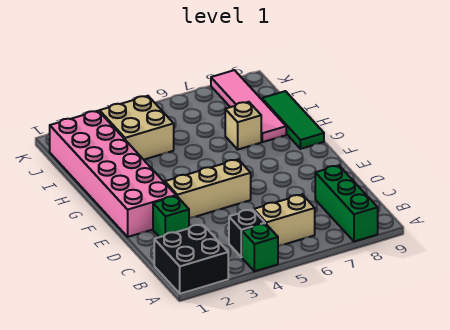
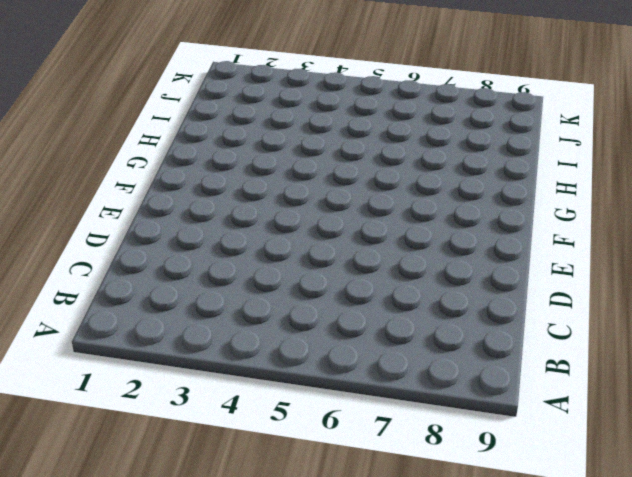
none -> black 2x2 brick [154,224,228,294]
none -> green 1x1 brick [242,224,278,271]
none -> green 1x3 brick [315,165,378,242]

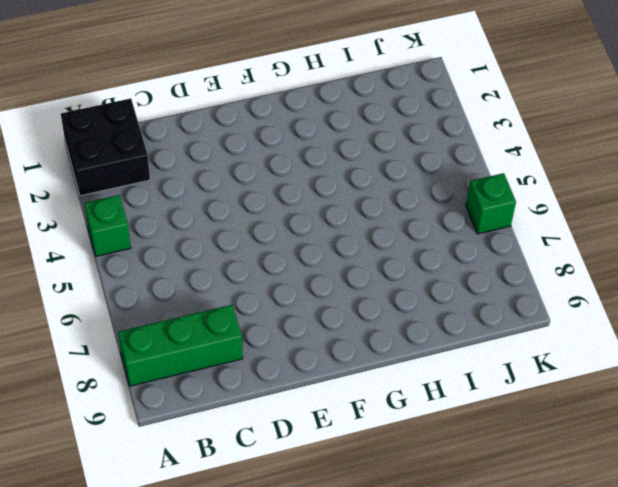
green 1x1 brick [466,173,516,234] -> green 1x1 brick moved to [153,196,189,237]
none -> black 1x1 brick [229,209,265,257]
none -> tan 1x2 brick [254,195,315,246]
none -> pink 2x6 brick [50,111,176,237]

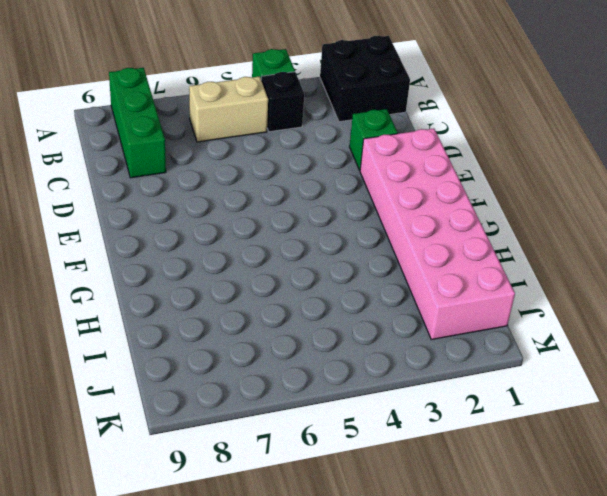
none -> tan 1x3 brick [165,159,251,219]
none -> green 1x3 tile [262,91,324,149]
none -> tan 1x1 brick [225,102,261,149]

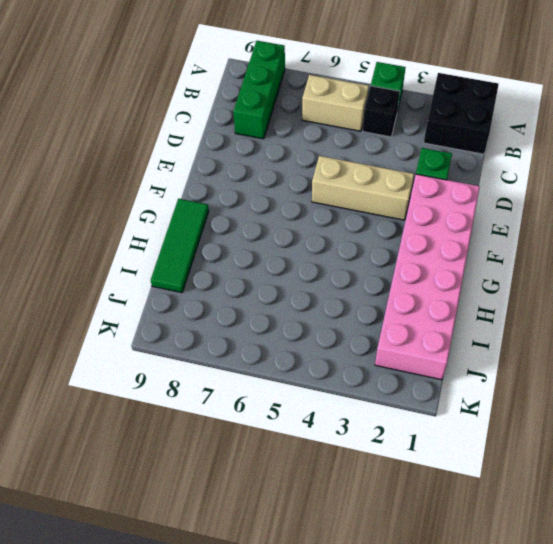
none -> tan 1x1 brick [225,102,261,149]
none -> pink 1x4 tile [211,70,286,142]
none -> tan 2x2 brick [100,96,174,160]

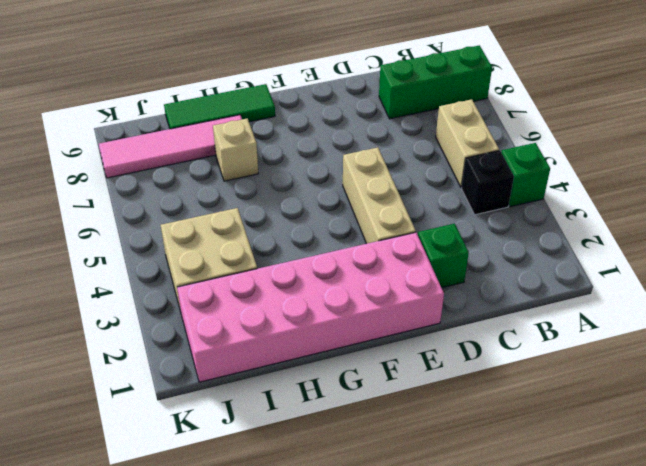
none -> black 2x2 brick [154,224,228,294]

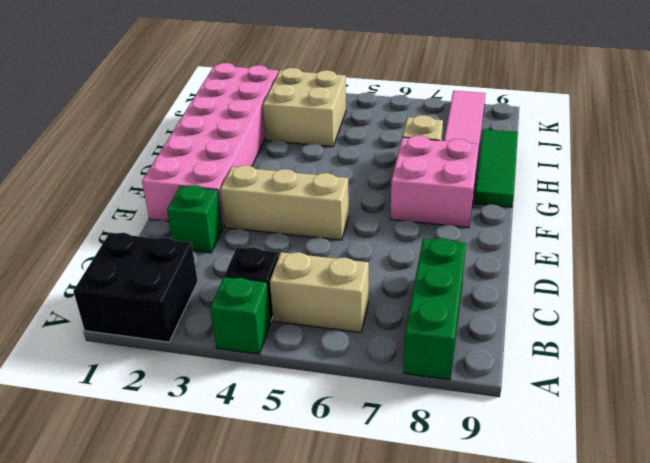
pink 2x2 brick [390,136,479,228] -> none

